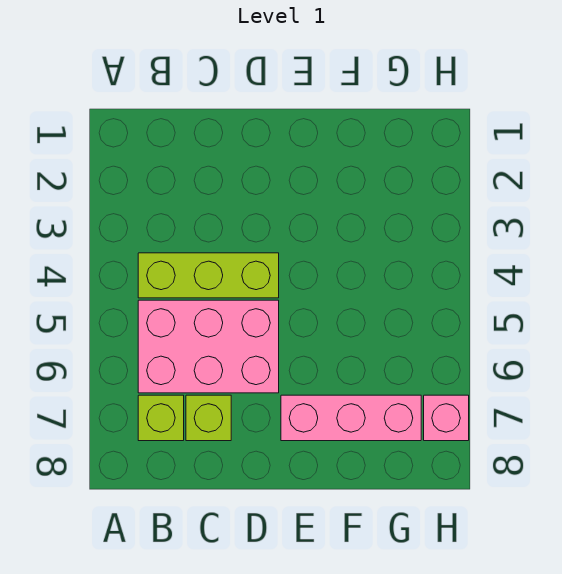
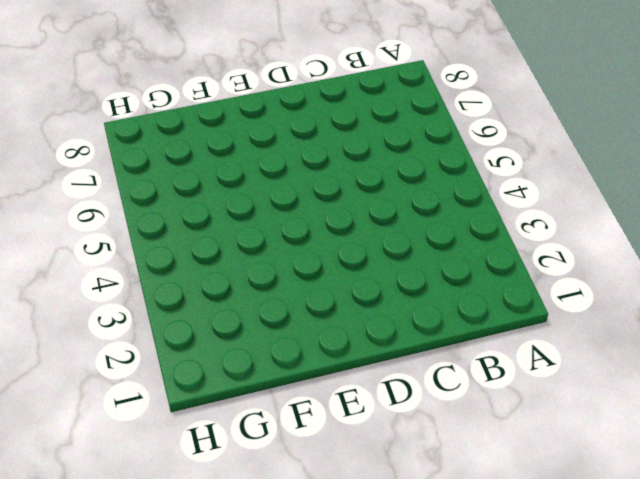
none -> lime 1x3 brick [138,253,279,298]
none -> pink 2x3 brick [138,300,279,393]

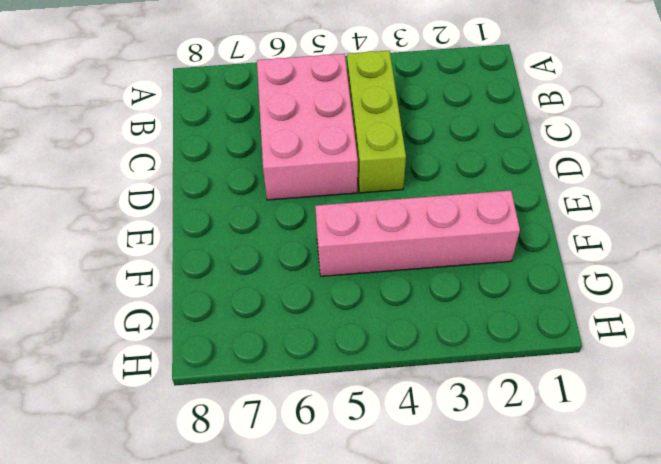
pink 1x4 brick [315,190,520,276] -> none
none -> lime 1x1 brick [138,395,184,441]
none -> lime 1x1 brick [186,395,231,441]

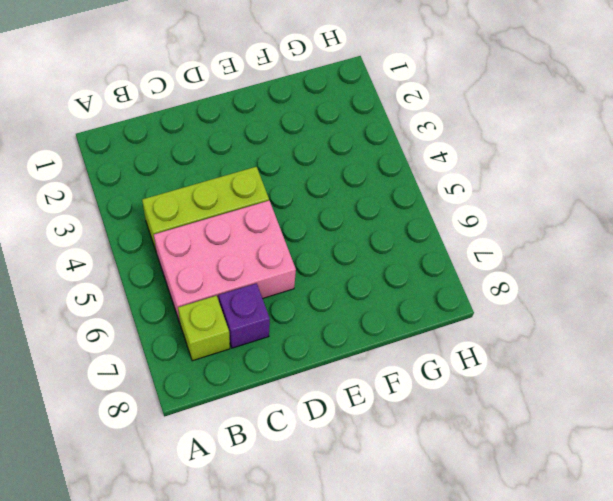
purple 1x1 brick [219,283,270,348] -> lime 1x1 brick [186,395,231,441]
none -> pink 1x3 brick [281,395,421,441]
none -> pink 1x1 brick [424,395,469,441]

